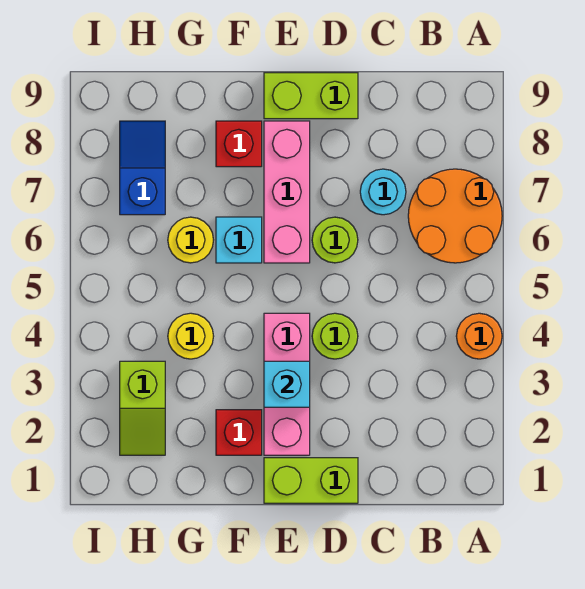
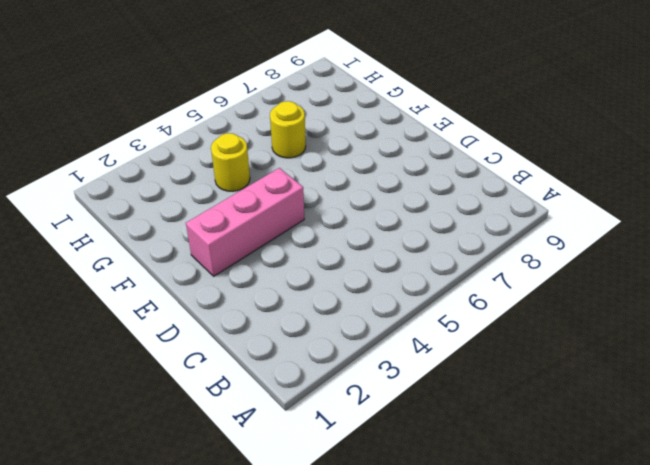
none -> orange 1x1 round brick [456,313,502,359]
none -> orange 2x2 round brick [408,169,502,263]
none -> cyan 1x1 round brick [360,169,406,215]

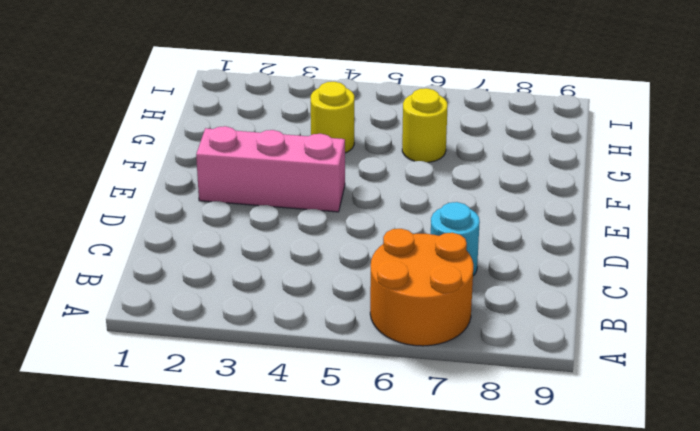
none -> orange 1x1 round brick [456,313,502,359]
none -> lime 1x2 brick [264,458,358,503]
none -> lime 1x1 round brick [312,313,358,359]

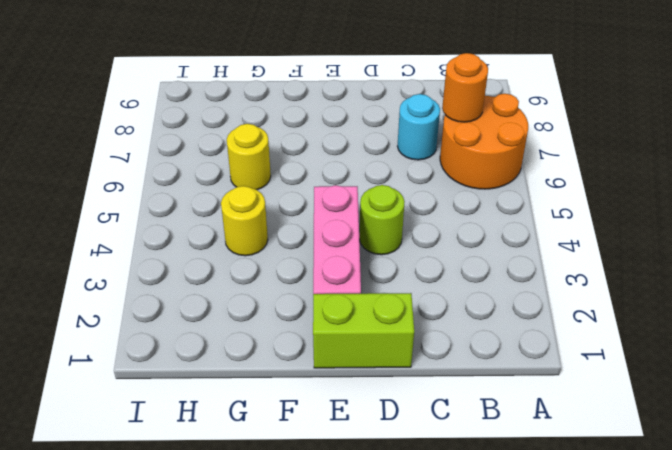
orange 1x1 round brick [442,53,488,122] -> orange 1x1 round brick moved to [456,313,502,359]
none -> lime 1x1 round brick [312,217,358,263]
none -> lime 1x2 brick [264,73,358,119]
none -> pink 1x3 brick [264,121,310,263]

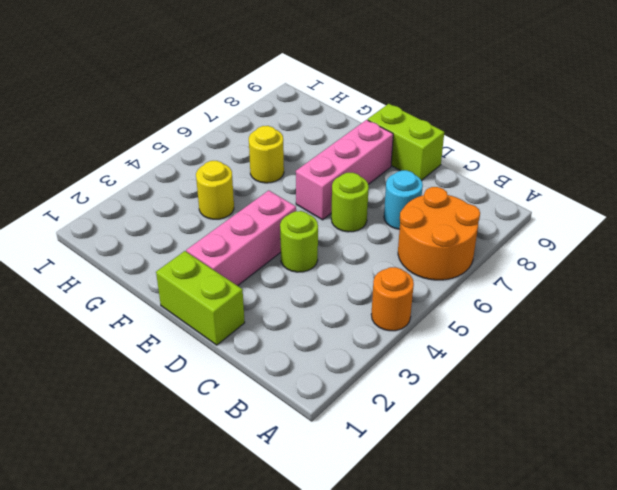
none -> red 1x1 brick [216,410,262,455]
none -> cyan 1x1 brick [216,217,262,263]
none -> red 1x1 brick [216,121,262,167]

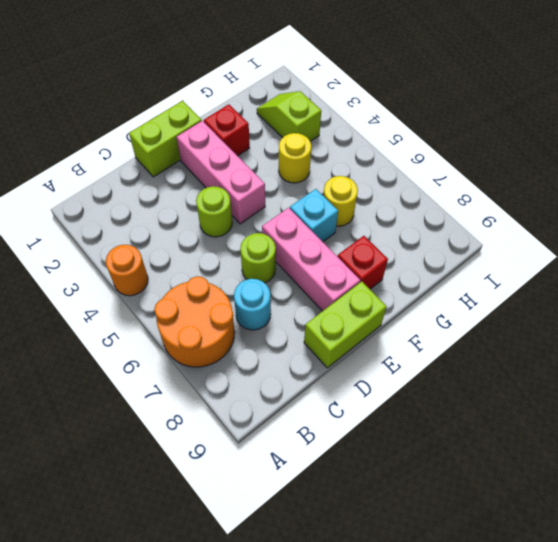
none -> blue 1x2 slope [120,121,165,215]
none -> cyan 1x1 brick [264,361,310,407]

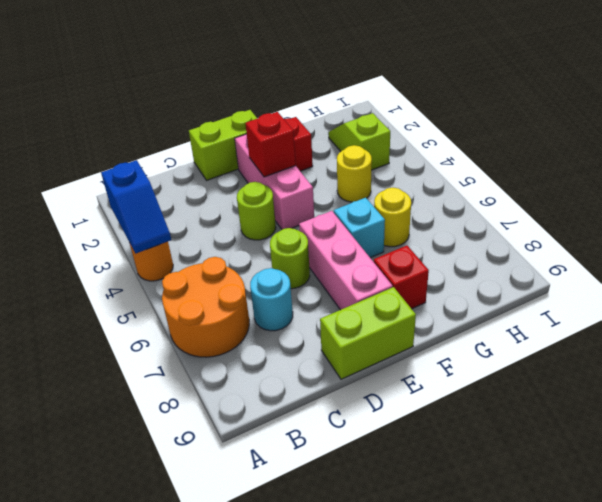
blue 1x2 slope [101,160,171,253] -> blue 1x2 slope moved to [120,121,165,215]
red 1x1 brick [245,112,296,177] -> cyan 1x1 brick [264,361,310,407]

